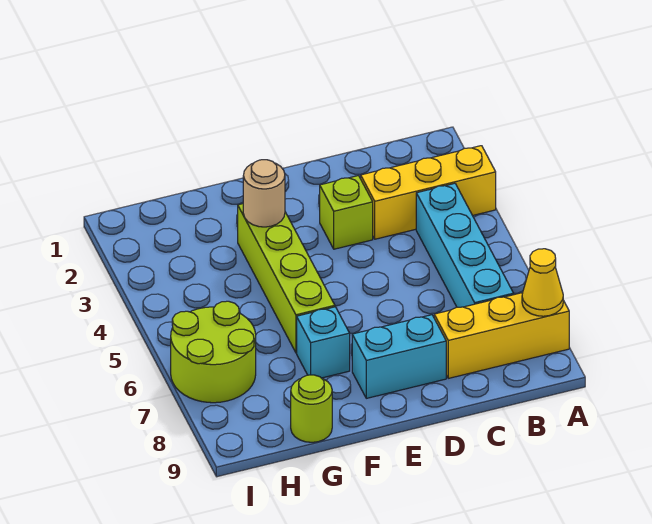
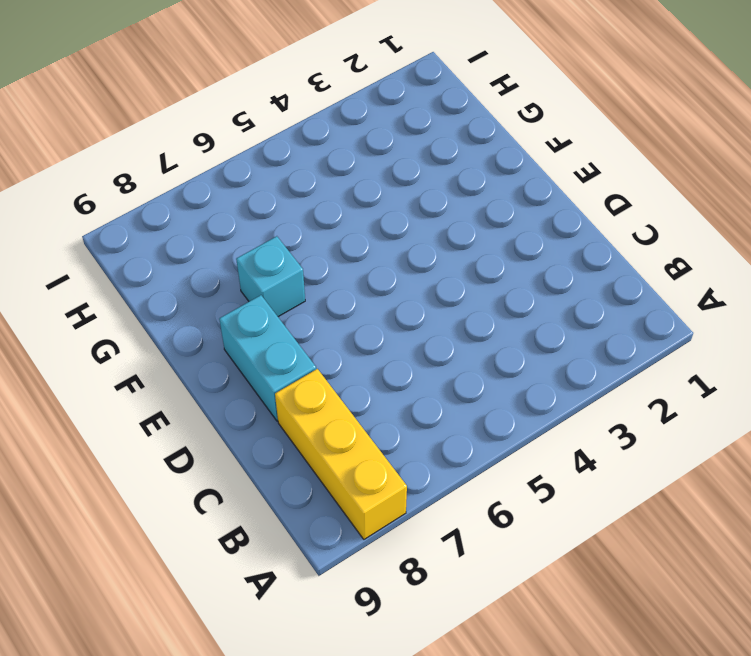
none -> yellow 1x3 brick [361,146,496,239]
none -> cyan 1x4 brick [416,183,514,307]

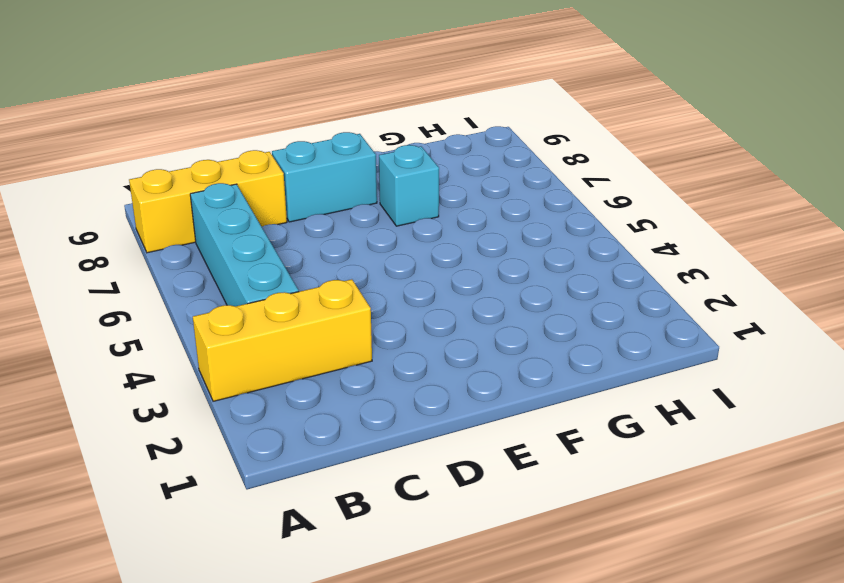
none -> lime 1x1 brick [320,176,373,249]
none -> lime 1x4 brick [238,204,335,353]

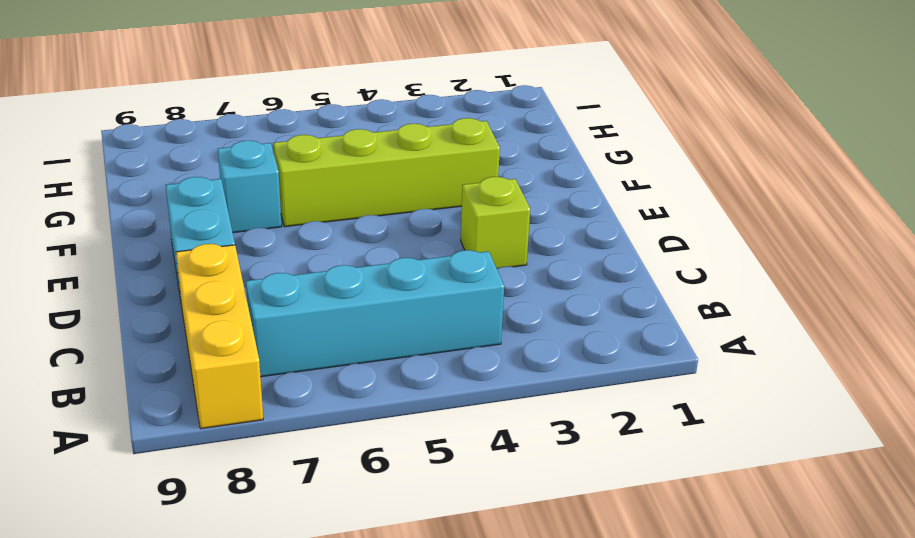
none -> yellow 1x3 brick [361,146,496,239]
none -> lime 1x1 round brick [291,375,332,442]

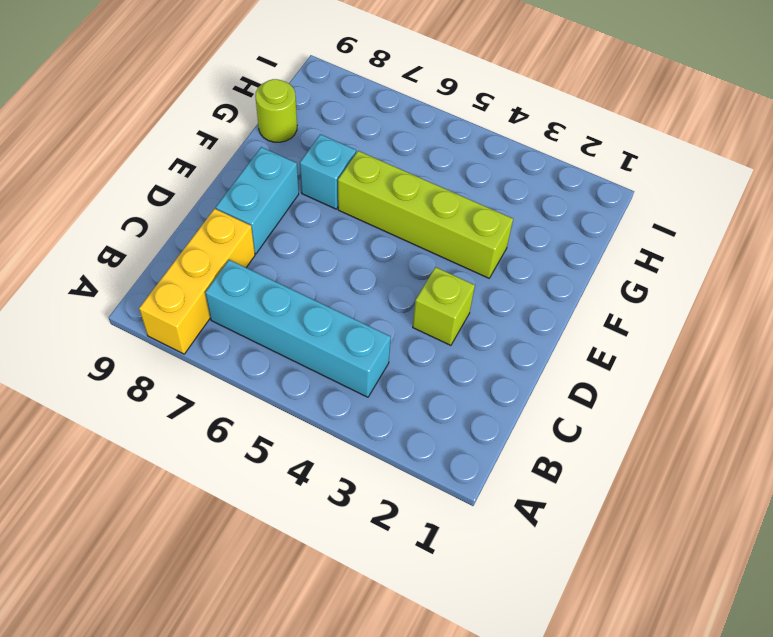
none -> yellow 1x3 brick [361,146,496,239]
none -> lime 2x2 round brick [171,301,256,403]

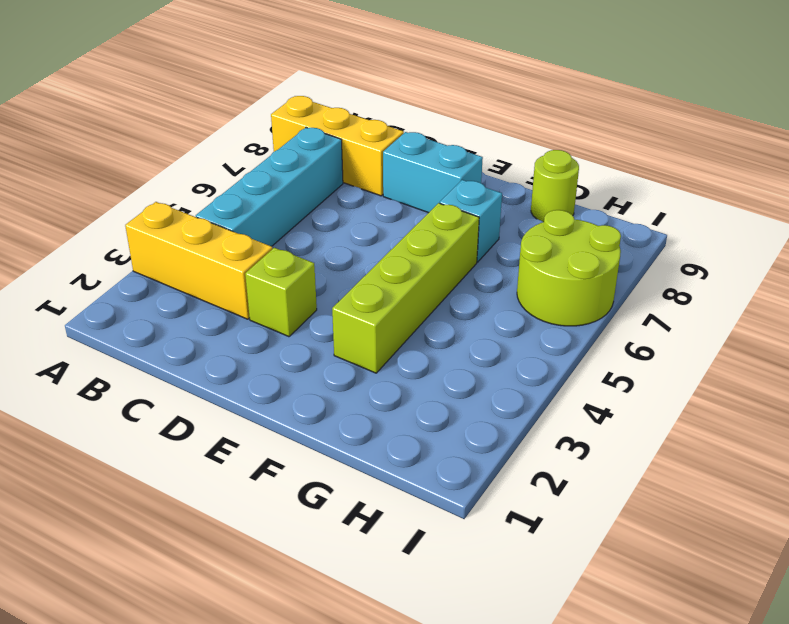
none -> yellow 1x1 cone [522,249,563,316]
none -> tan 1x1 round brick [243,160,285,227]

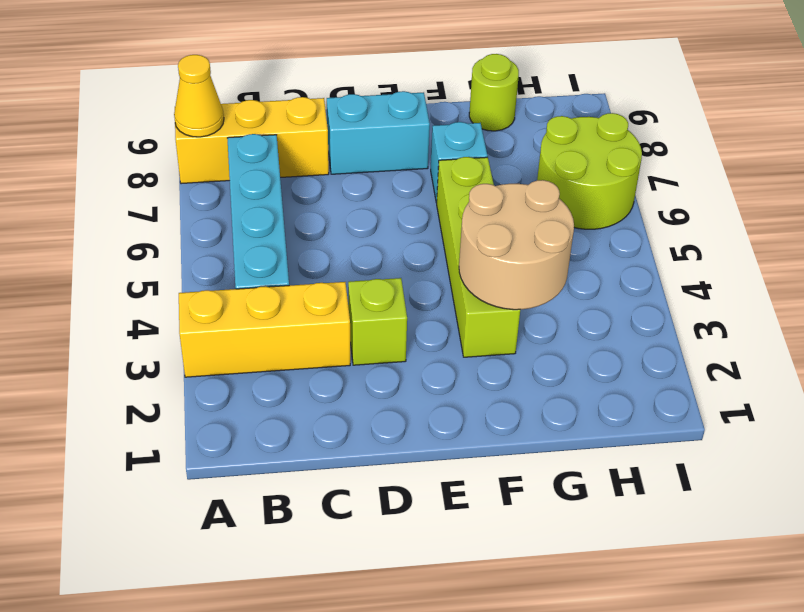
tan 2x2 round brick [459,180,574,310] -> tan 1x1 round brick [243,160,285,227]

